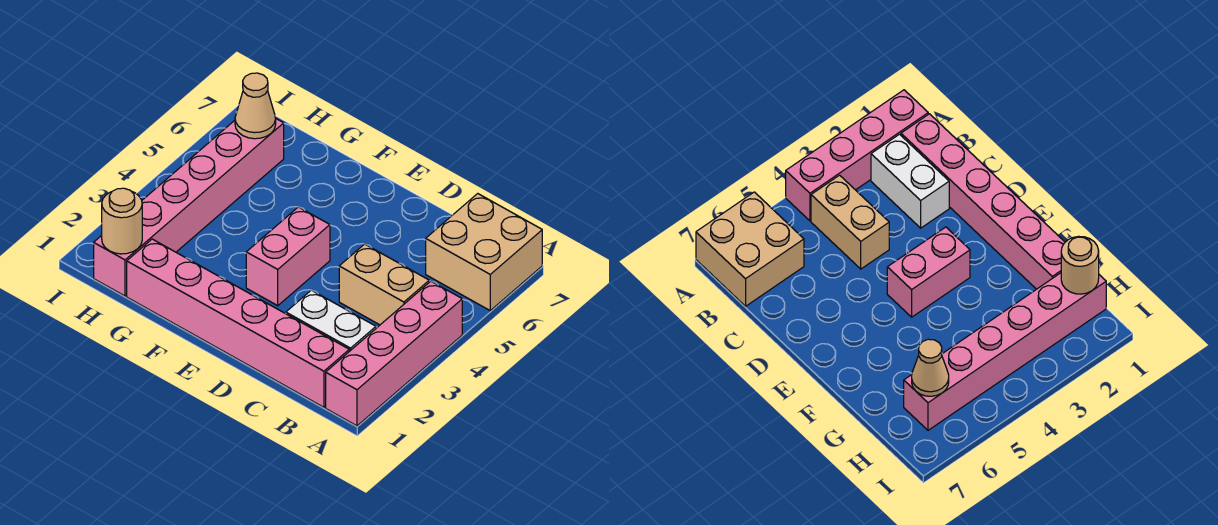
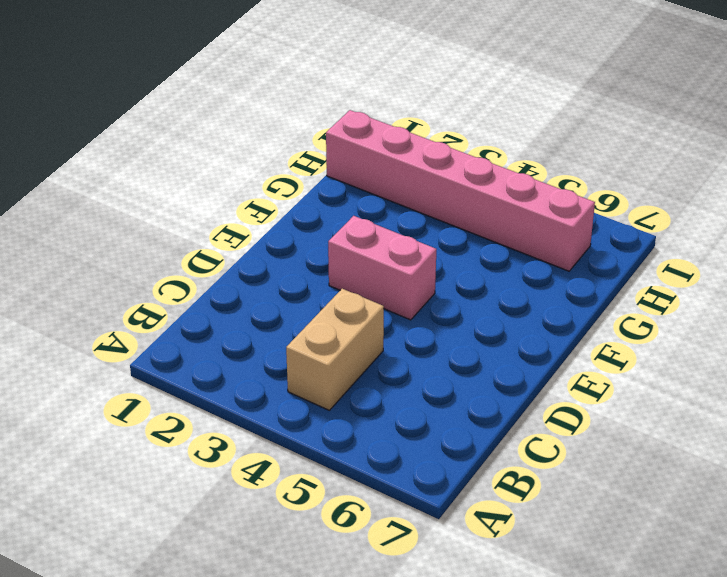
none -> pink 1x4 brick [326,281,462,426]
none -> tan 2x2 brick [426,194,542,310]

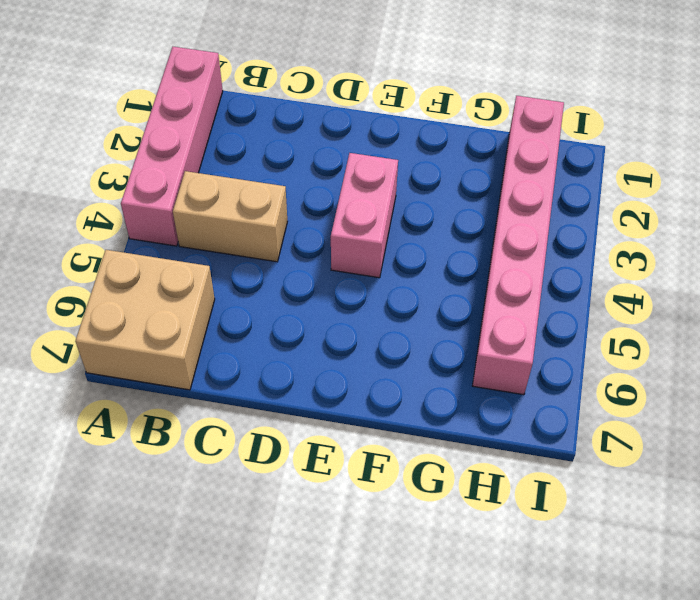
none -> pink 1x6 brick [127,239,349,407]
none -> white 1x2 brick [286,290,376,351]

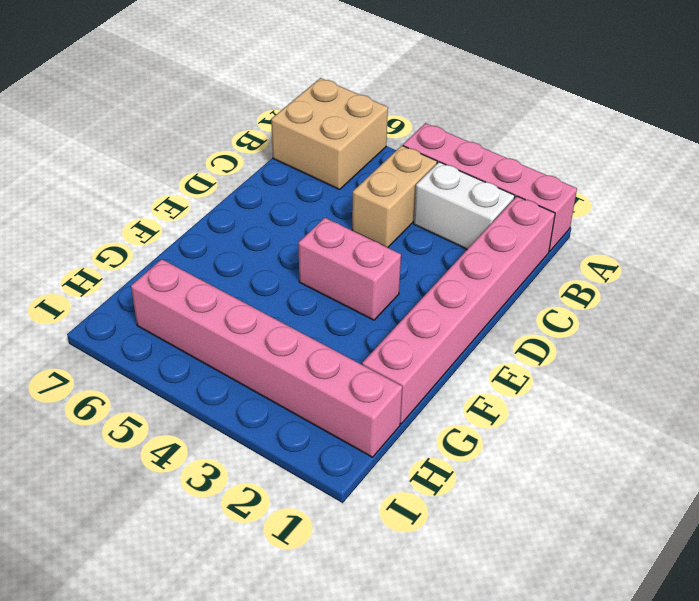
white 1x2 brick [414,162,515,249] -> white 1x2 brick turned to [286,290,376,351]
none -> tan 1x1 round brick [102,188,142,254]
none -> tan 1x1 cone [235,73,276,139]

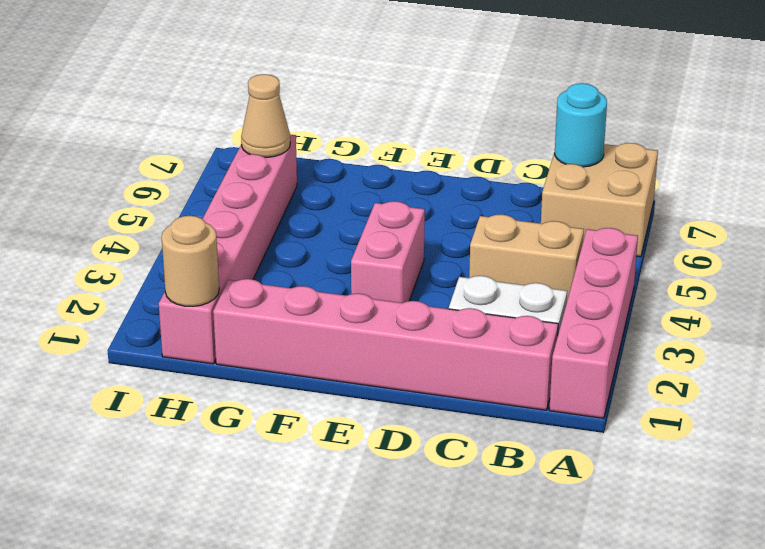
cyan 1x1 round brick [555,83,607,167] -> none

